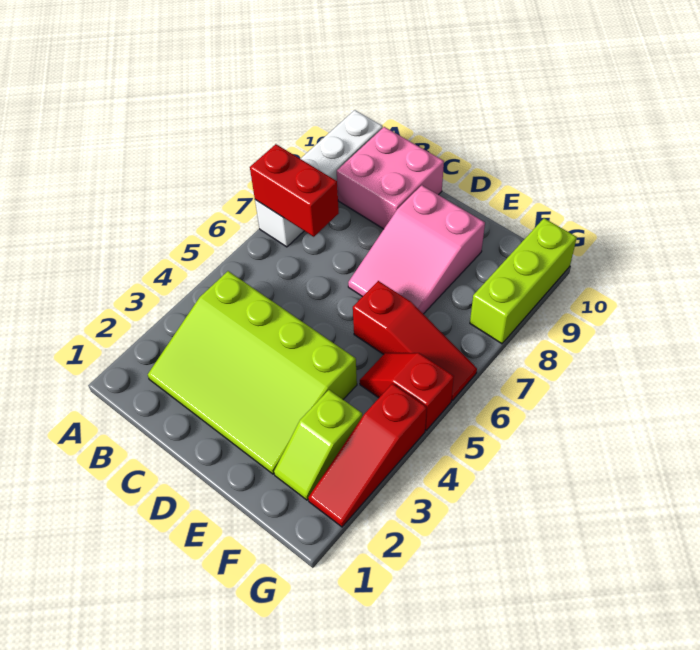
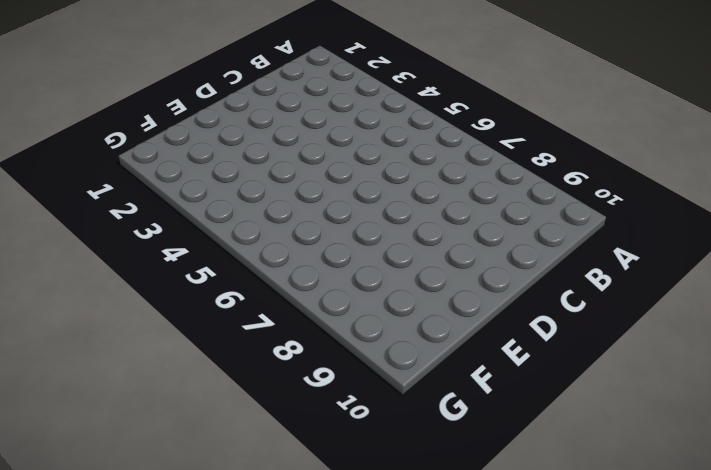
none -> white 1x4 brick [255,110,383,247]
none -> lime 3x4 slope [148,271,357,474]

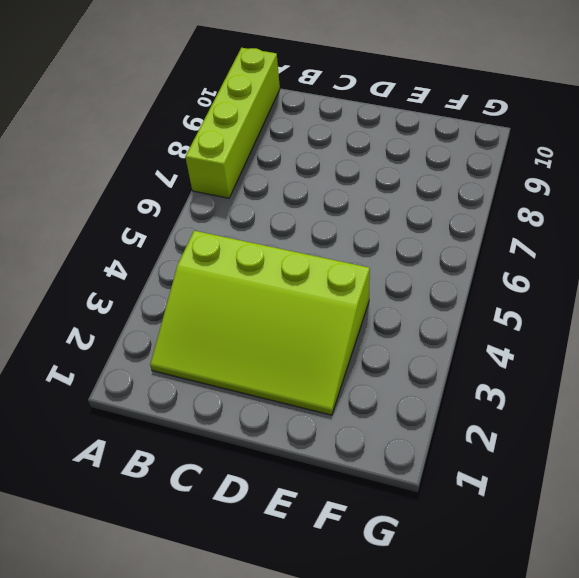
lime 1x4 brick [185,48,280,198] -> white 1x4 brick [255,110,383,247]
none -> pink 2x2 brick [337,127,444,229]
none -> pink 2x3 slope [348,185,485,314]

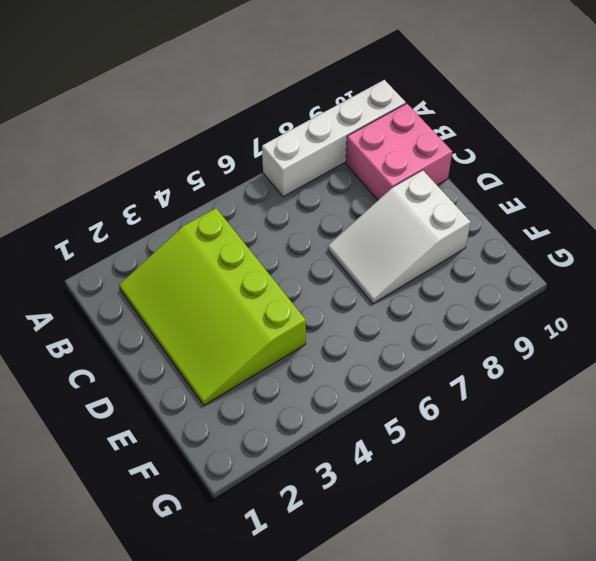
white 2x3 slope [328,170,471,303] -> pink 2x3 slope [348,185,485,314]
none -> red 1x3 slope [353,281,477,400]
none -> lime 1x2 slope [274,390,362,500]

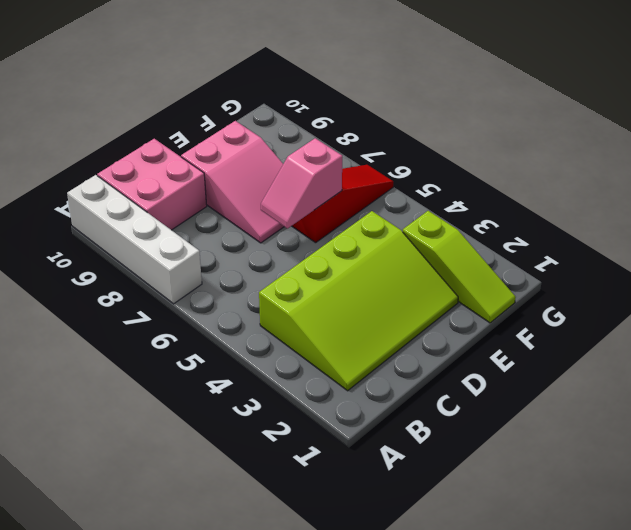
pink 1x2 slope [261,138,342,228] -> none
lime 1x3 slope [403,211,516,323] -> lime 1x2 slope [274,390,362,500]
none -> red 1x2 slope [360,353,454,430]
none -> red 1x3 slope [308,384,427,527]

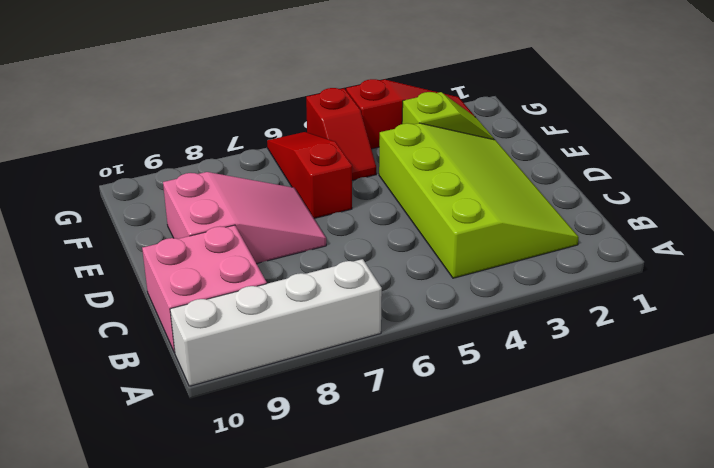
none -> lime 1x3 brick [470,218,577,344]
none -> red 1x2 brick [250,144,339,237]

